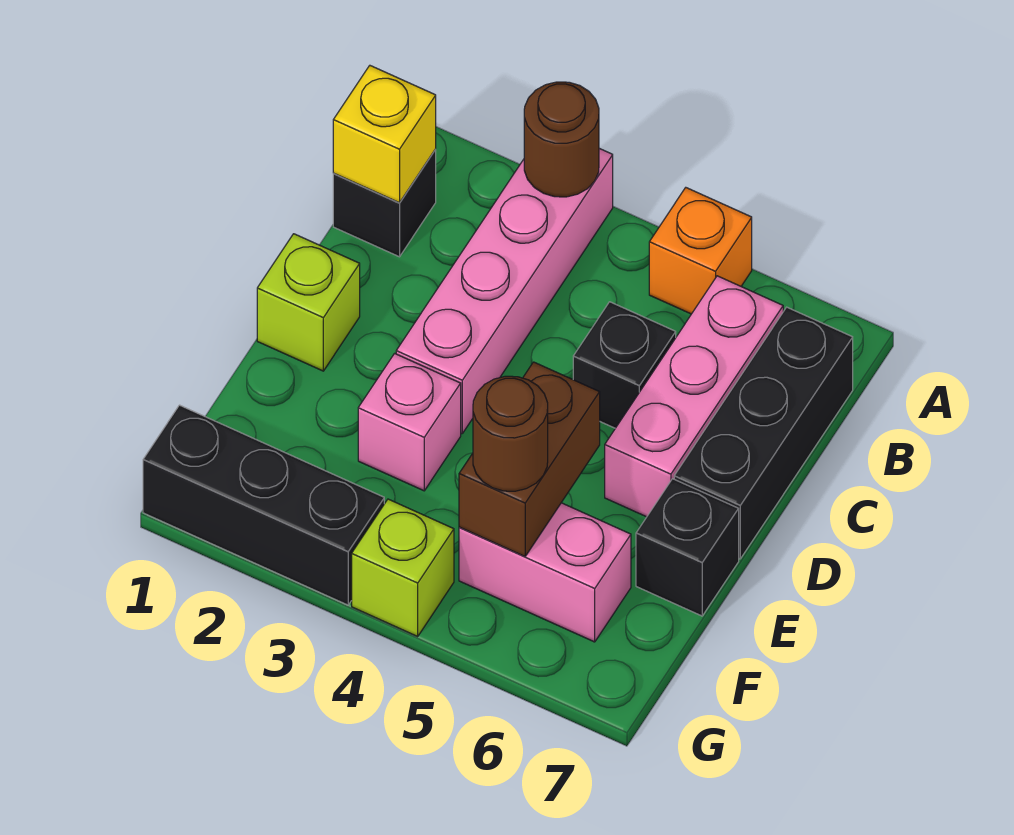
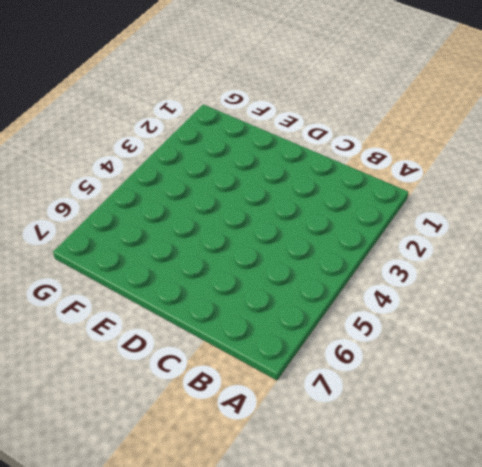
none -> pink 1x4 brick [396,148,613,433]
none -> orange 1x1 brick [649,188,752,314]
none -> black 1x1 brick [333,150,436,257]

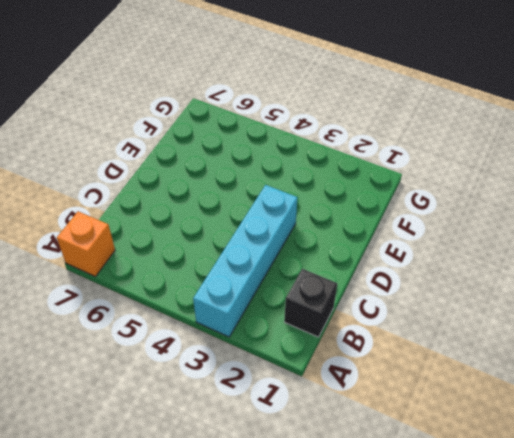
cyan 1x4 brick [193,185,298,337] -> pink 1x4 brick [396,148,613,433]
orange 1x1 brick [57,211,115,276] -> orange 1x1 brick moved to [649,188,752,314]
none -> pink 1x3 brick [605,276,783,517]
none -> black 1x3 brick [674,307,853,559]
none -> black 1x1 brick [573,302,676,428]

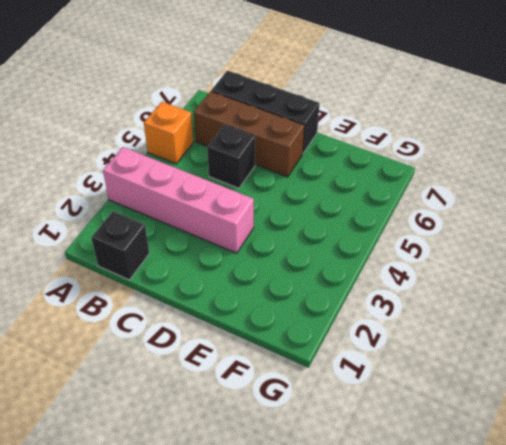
brown 1x3 brick [194,91,304,177] -> pink 1x3 brick [605,276,783,517]
none -> lime 1x1 brick [257,234,360,371]
none -> pink 1x1 brick [358,353,461,491]
none -> black 1x1 brick [636,479,739,616]

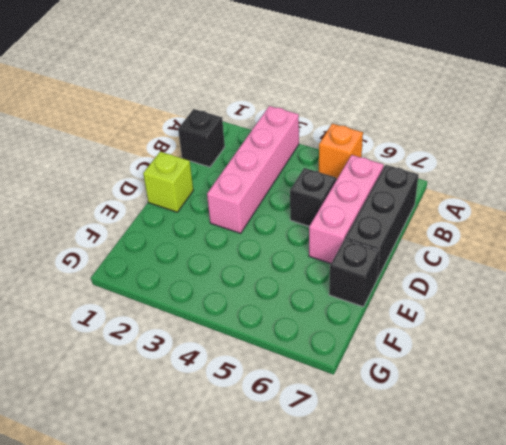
none -> pink 1x1 brick [358,353,461,491]
none -> pink 1x2 brick [459,503,631,642]
none -> black 1x3 brick [143,405,384,605]

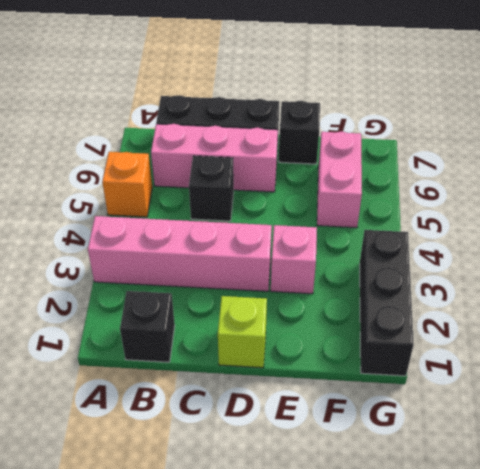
none -> lime 1x1 brick [352,499,454,636]
none -> brown 1x1 round brick [524,82,599,197]
none -> yellow 1x1 brick [333,66,436,203]

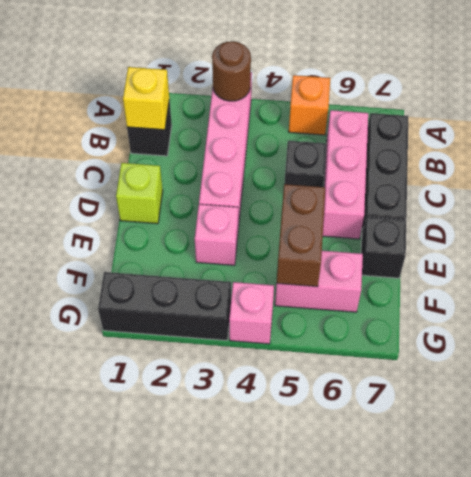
pink 1x1 brick [229,282,274,344] -> lime 1x1 brick [352,499,454,636]
none -> brown 1x1 round brick [473,376,548,491]

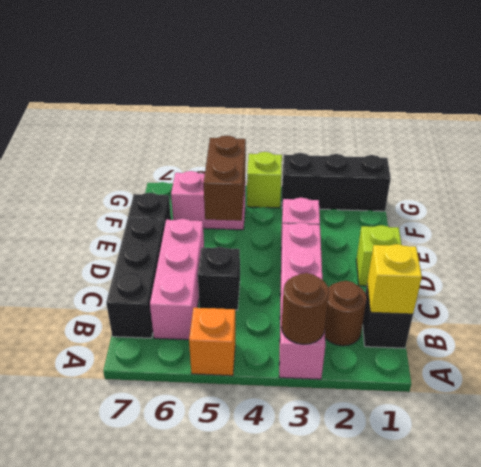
brown 1x1 round brick [325,281,367,346] -> brown 1x1 round brick moved to [473,376,548,491]

